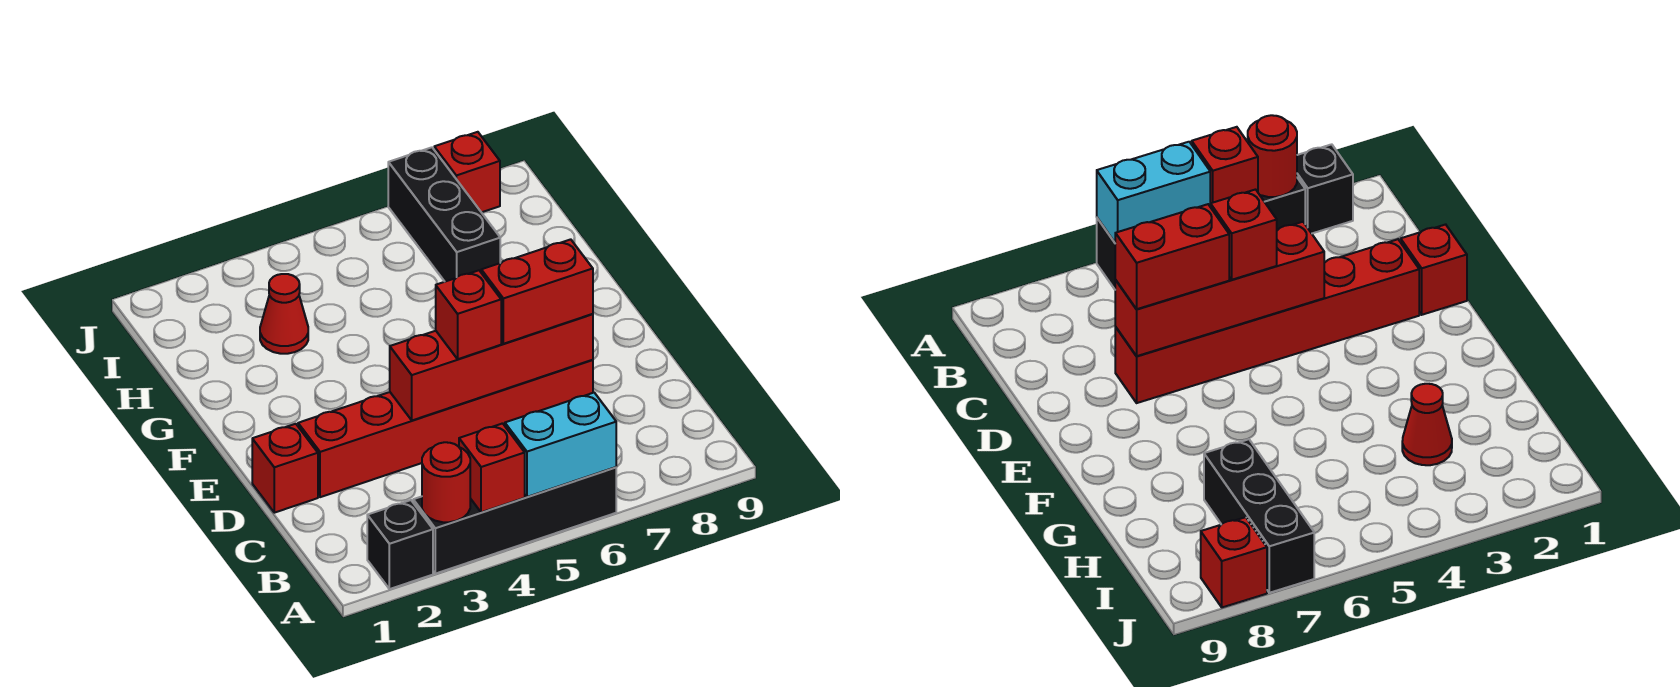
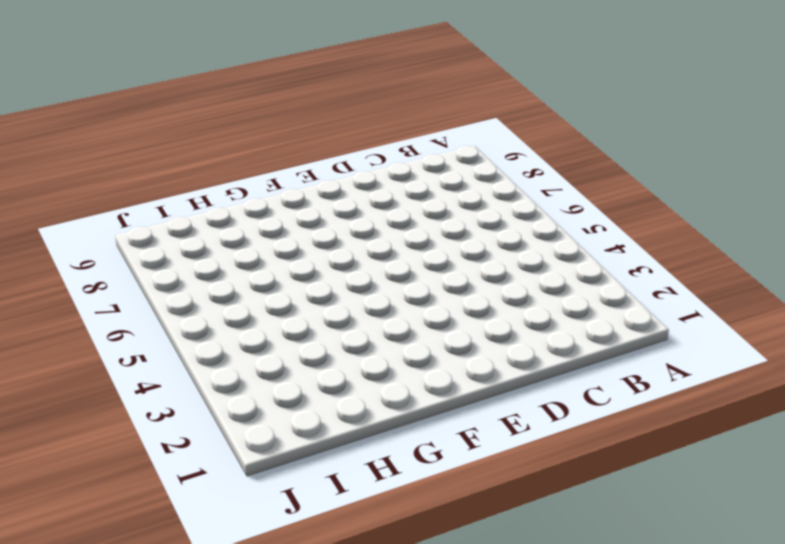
none -> black 1x1 brick [367,500,433,589]
none -> black 1x4 brick [413,467,616,574]
none -> red 1x1 brick [252,424,318,513]

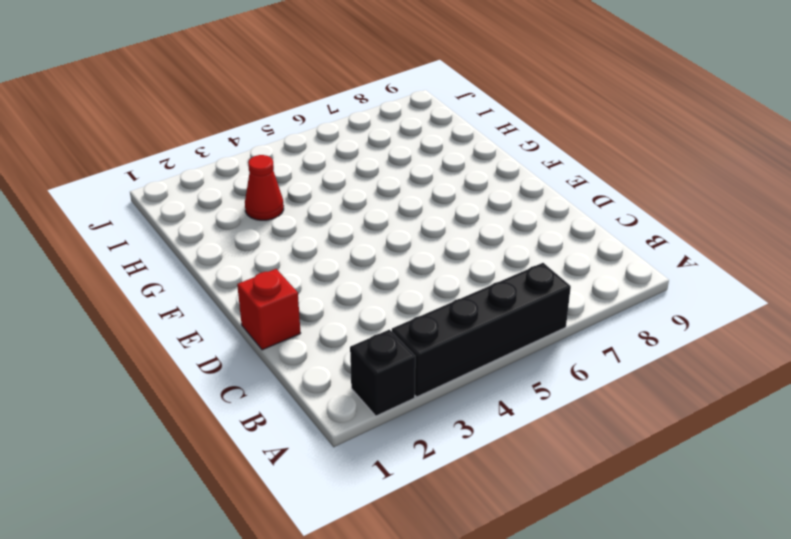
none -> red 1x6 brick [298,360,593,497]
none -> black 1x3 brick [388,147,500,282]
none -> red 1x1 brick [434,132,500,212]

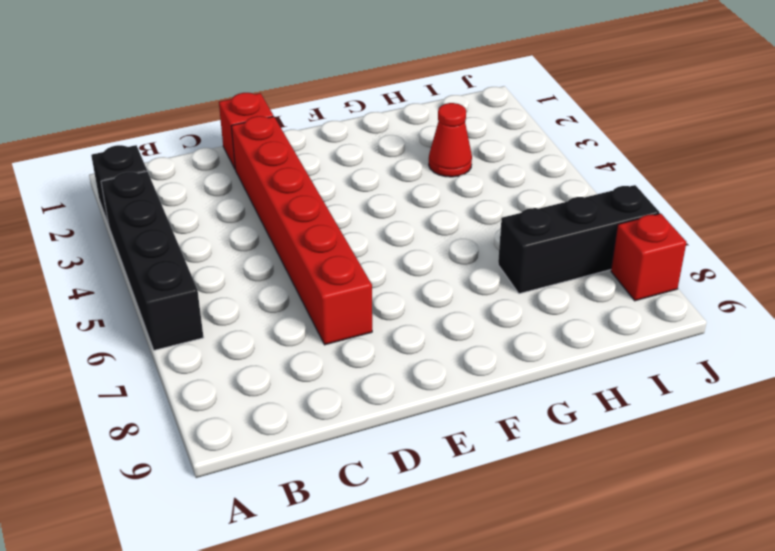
none -> red 1x1 round brick [422,442,470,522]
none -> red 1x1 brick [459,423,525,512]
none -> cyan 1x2 brick [505,393,616,497]

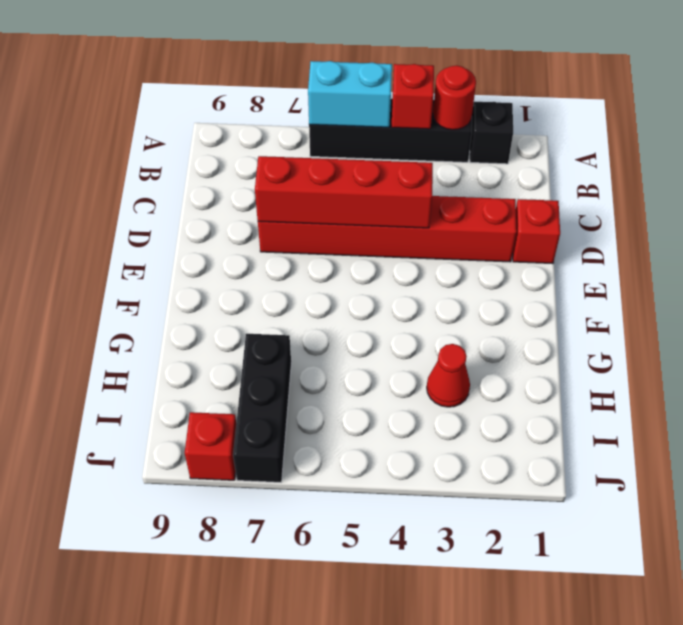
none -> red 1x1 brick [436,270,501,359]
none -> red 1x2 brick [481,239,593,344]

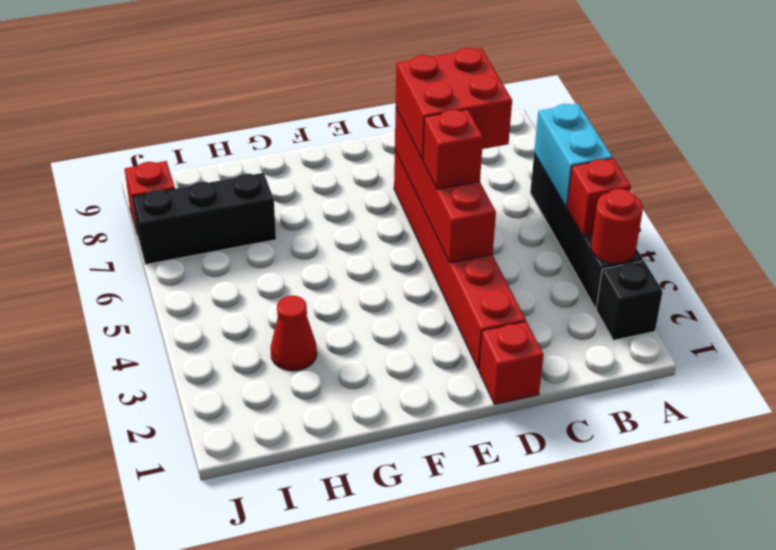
red 2x2 brick [396,48,512,160] -> red 1x2 brick [481,239,593,344]

